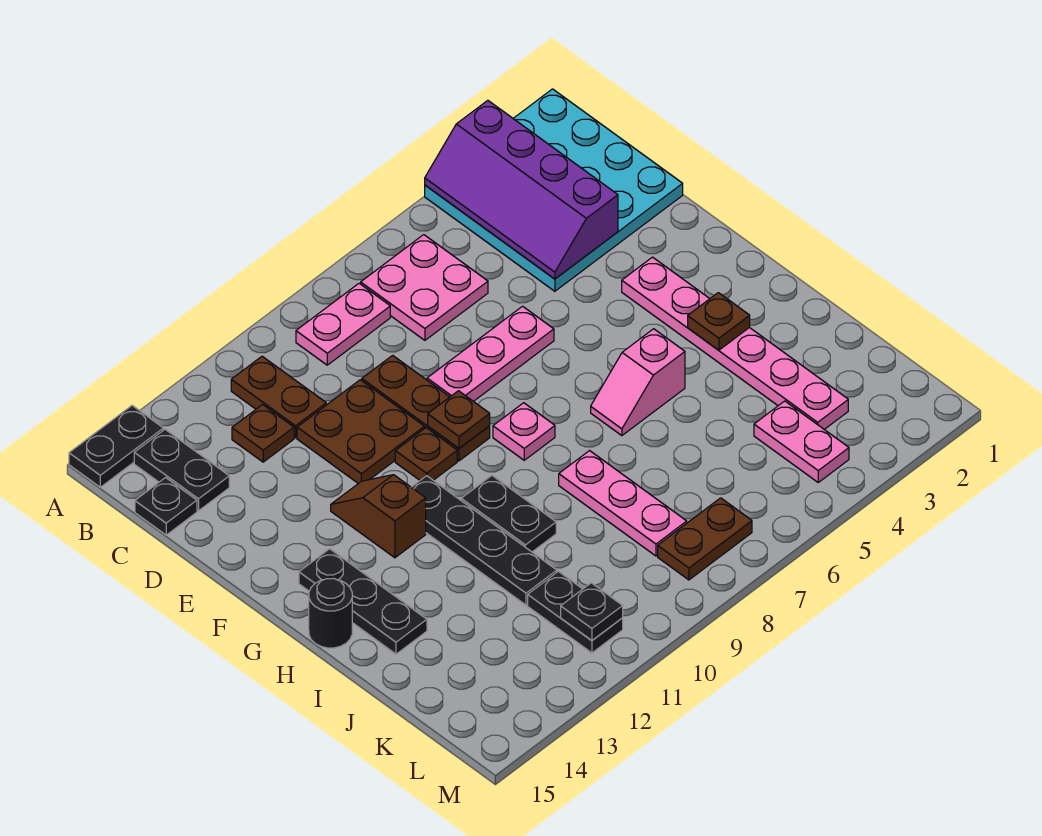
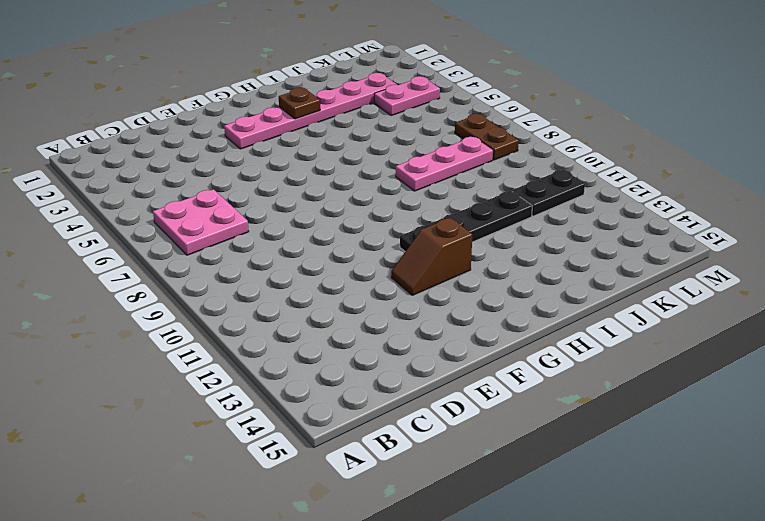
none -> cyan 4x4 plate [425,89,683,291]
none -> black 1x2 plate [69,406,163,487]
none -> pink 1x2 plate [296,283,390,365]

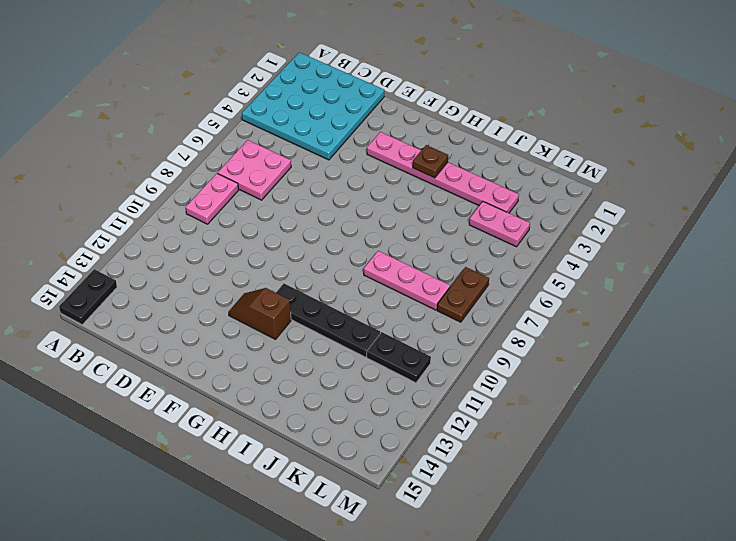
none -> brown 1x2 plate [231,356,326,438]
none -> black 1x2 plate [134,429,229,511]
none -> brown 1x1 plate [232,405,294,462]

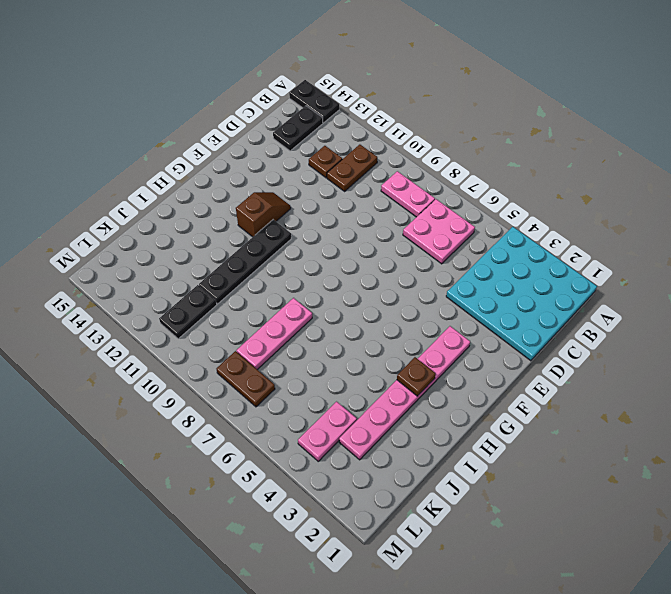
none -> black 1x1 plate [135,478,197,535]
none -> brown 1x3 plate [362,355,490,461]
none -> brown 2x2 plate [297,380,425,484]

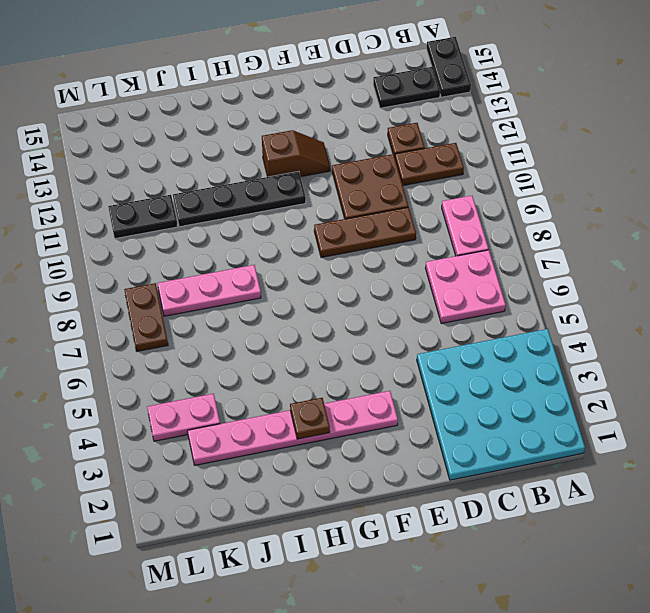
none -> black 1x1 plate [135,478,197,535]
none -> pink 1x3 plate [427,306,554,401]
none -> brown 1x1 plate [395,428,457,480]

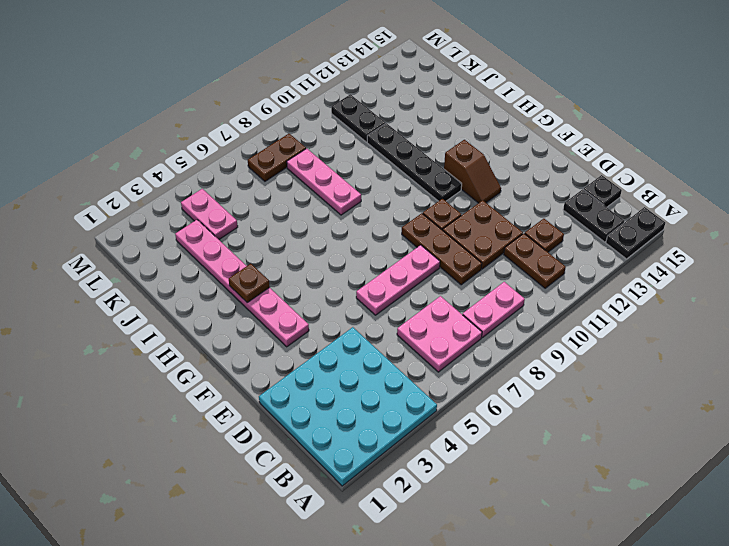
none -> pink 1x1 plate [493,403,555,460]
none -> black 1x3 plate [299,549,427,654]
none -> pink 1x2 slope [591,329,685,436]

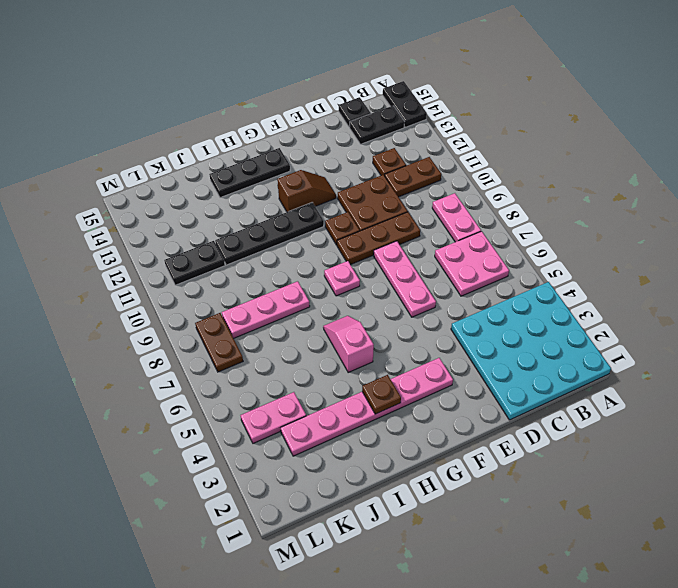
none -> black 1x2 plate [461,476,556,552]
none -> black 1x1 round brick [309,578,352,648]
none -> purple 2x4 slope [425,100,618,279]

